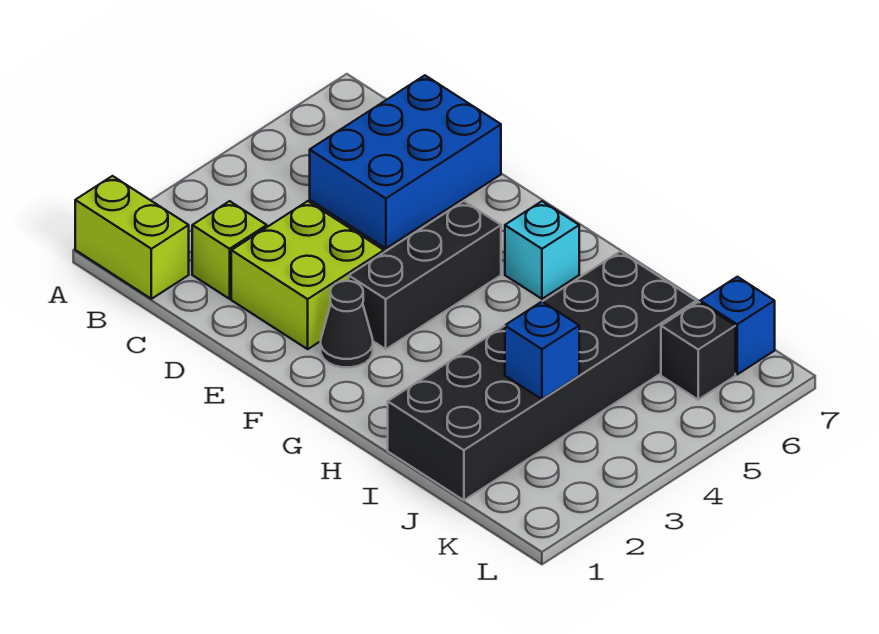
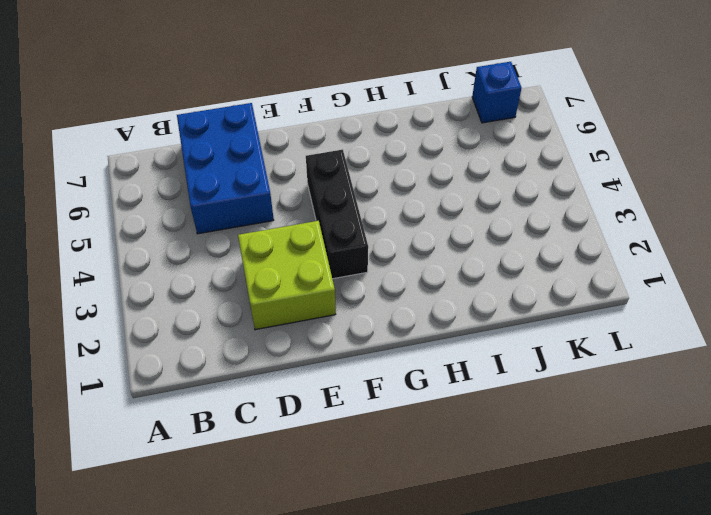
none -> lime 1x2 brick [75,176,189,299]
none -> lime 1x1 brick [192,201,267,299]

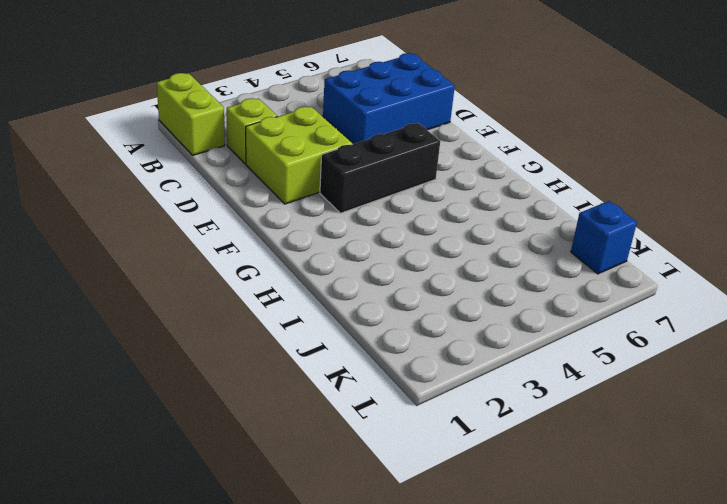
none -> black 1x1 cone [321,281,373,367]
none -> cyan 1x1 brick [505,201,579,299]

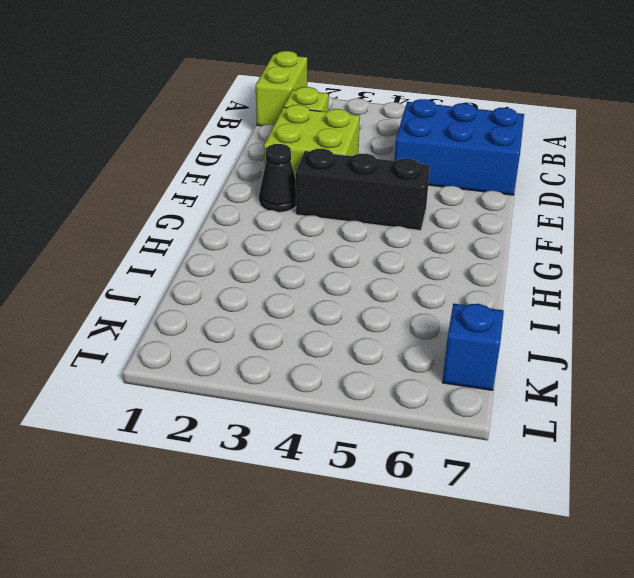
none -> cyan 1x1 brick [505,201,579,299]
none -> black 2x6 brick [388,252,696,500]

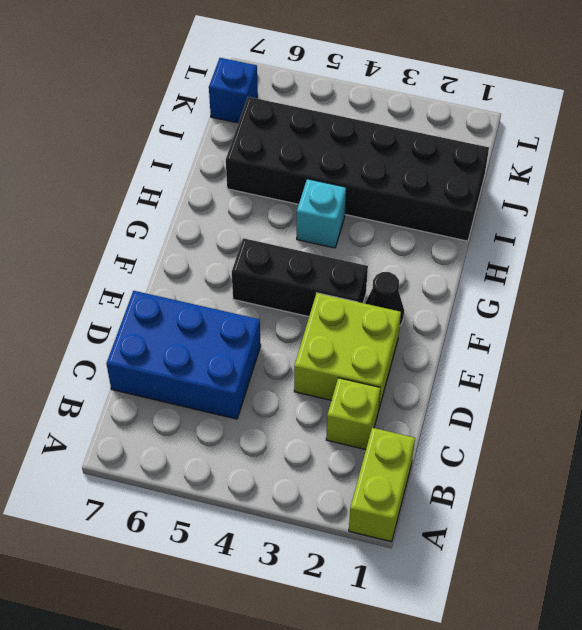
cyan 1x1 brick [297,179,346,248] -> cyan 1x1 brick moved to [505,201,579,299]
none -> black 1x1 brick [661,302,735,399]
none -> blue 1x1 brick [505,302,579,399]

